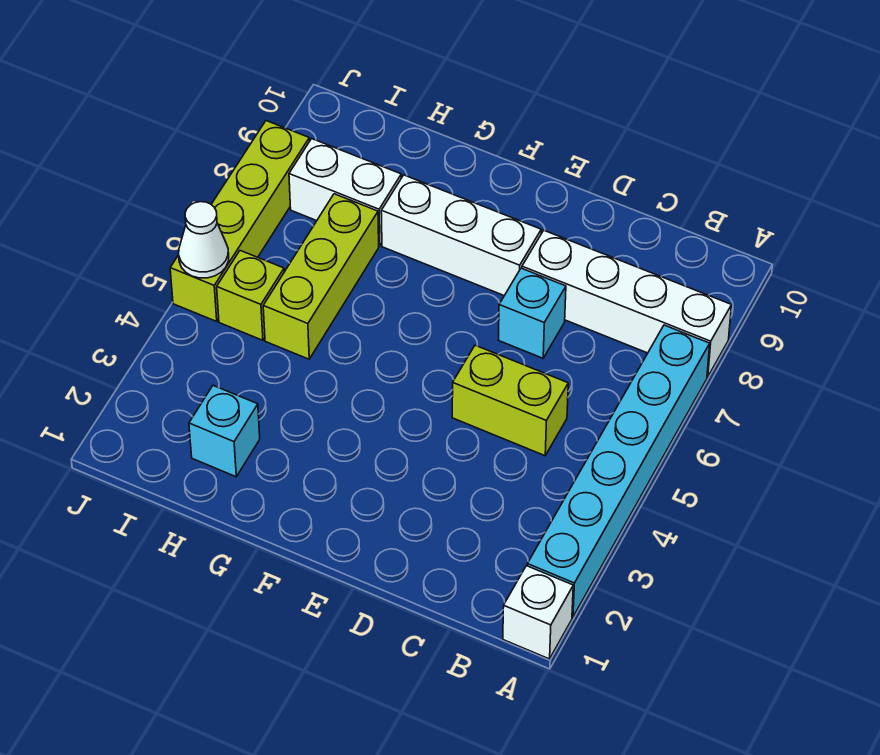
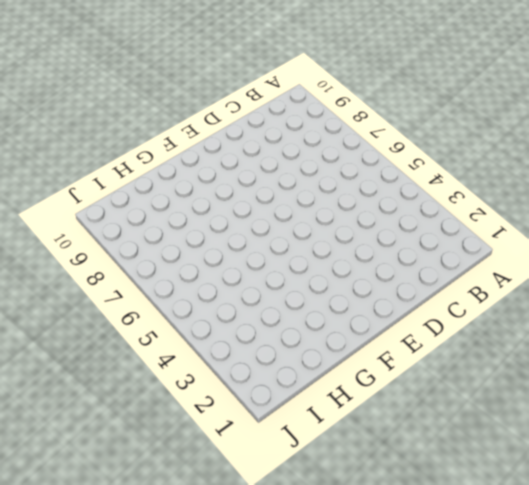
none -> white 1x1 brick [503,566,573,659]
none -> cyan 1x6 brick [527,325,710,617]
none -> white 1x4 brick [522,231,731,377]

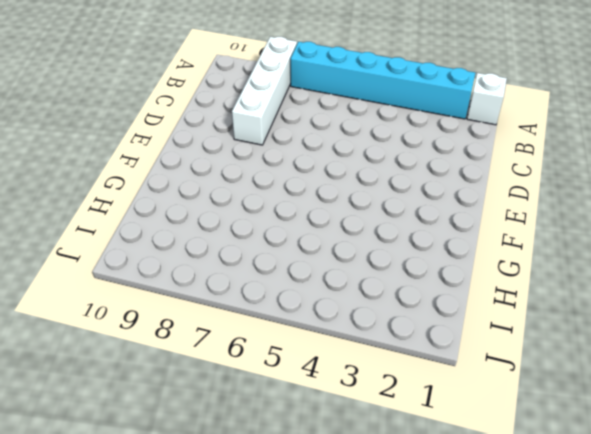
none -> lime 1x2 brick [452,345,568,456]
none -> cyan 1x1 brick [499,268,566,358]
none -> white 1x3 brick [381,175,541,296]

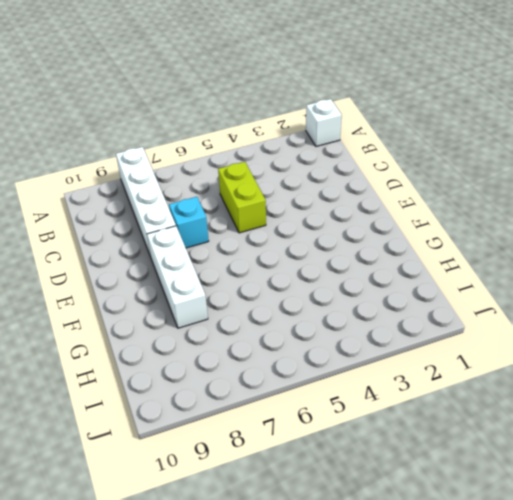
none -> cyan 1x6 brick [527,325,710,617]
none -> cyan 1x1 brick [189,386,260,477]
none -> lime 1x3 brick [263,194,379,359]

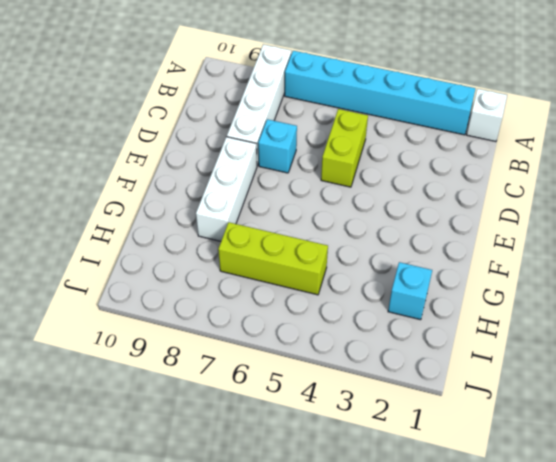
none -> white 1x2 brick [289,139,401,246]
none -> lime 1x1 brick [217,251,284,340]
none -> lime 1x4 brick [170,121,309,321]

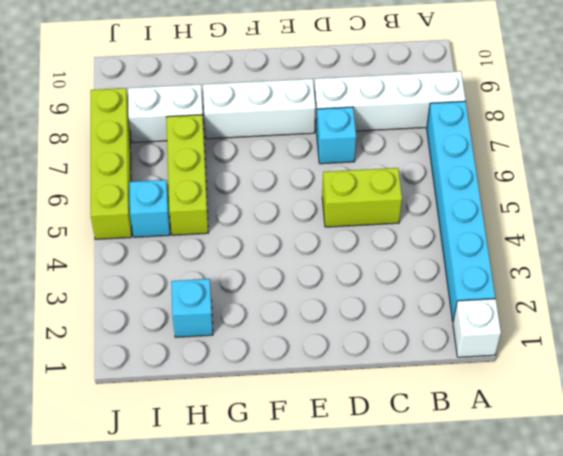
cyan 1x1 brick [129,180,170,237] -> lime 1x1 brick [217,251,284,340]
none -> white 1x1 cone [179,202,229,278]

